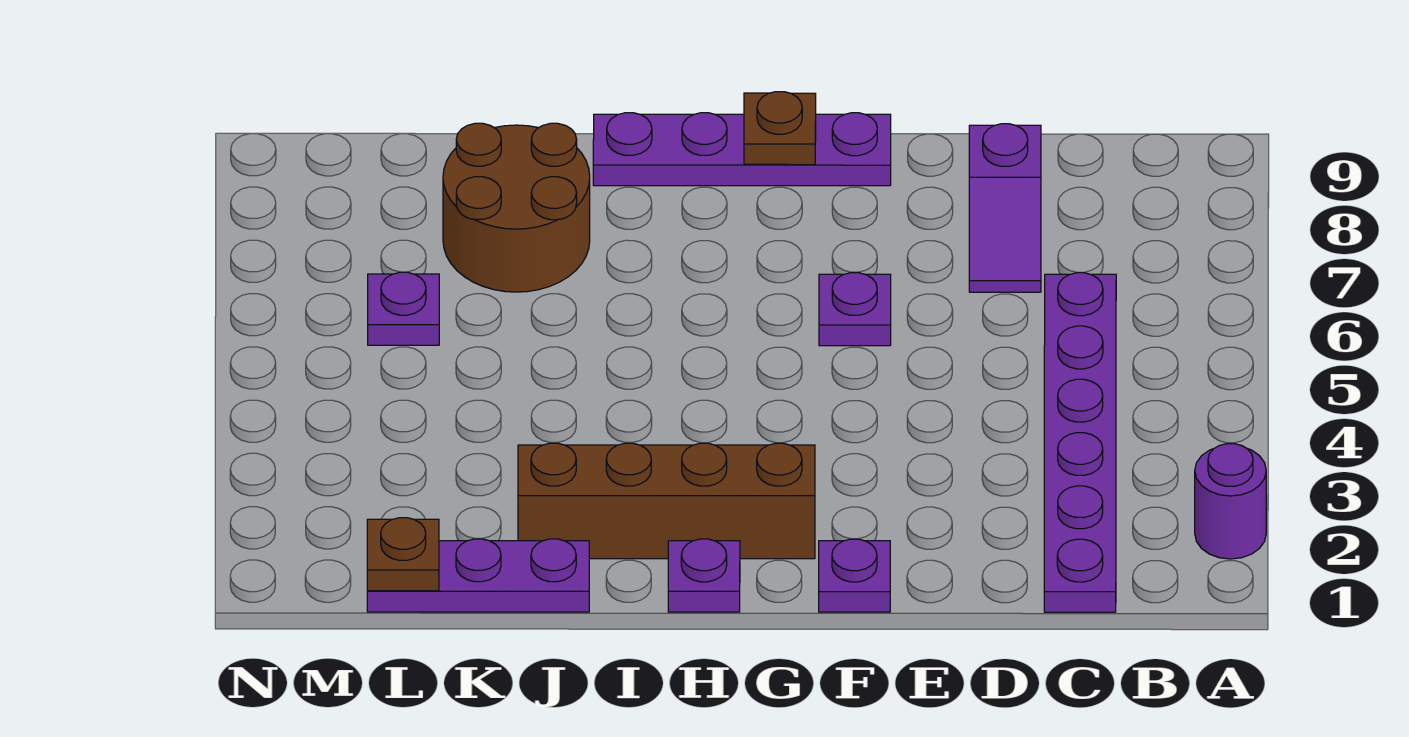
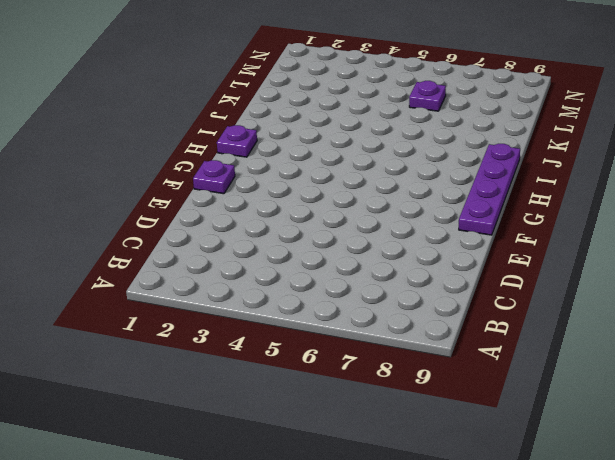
none -> purple 1x1 round brick [1195,444,1266,559]
none -> purple 1x6 plate [1044,273,1116,612]
none -> purple 1x2 slope [969,124,1041,292]

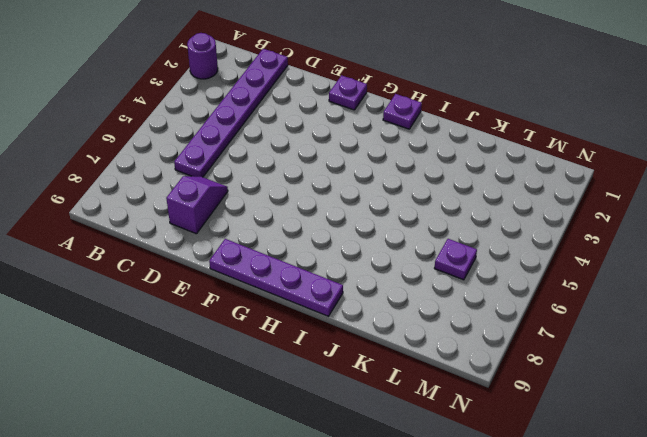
none -> purple 1x1 plate [819,273,891,346]
none -> brown 1x4 brick [518,443,815,559]
none -> purple 1x3 plate [367,539,589,612]

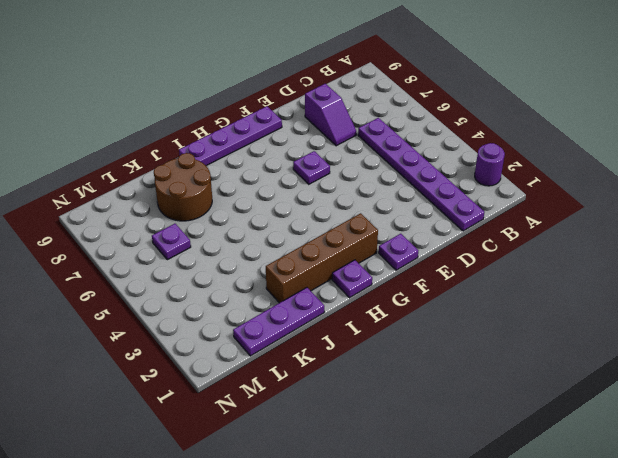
none -> brown 1x1 plate [744,92,816,165]
none -> brown 1x1 plate [367,518,439,591]

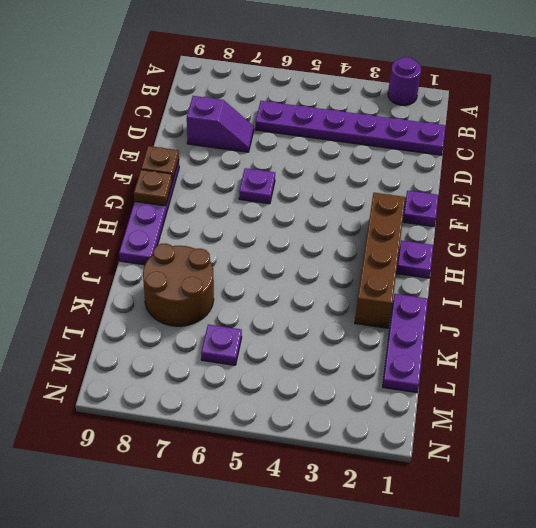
brown 1x1 plate [141,146,179,181] -> brown 1x1 plate moved to [367,518,439,591]

